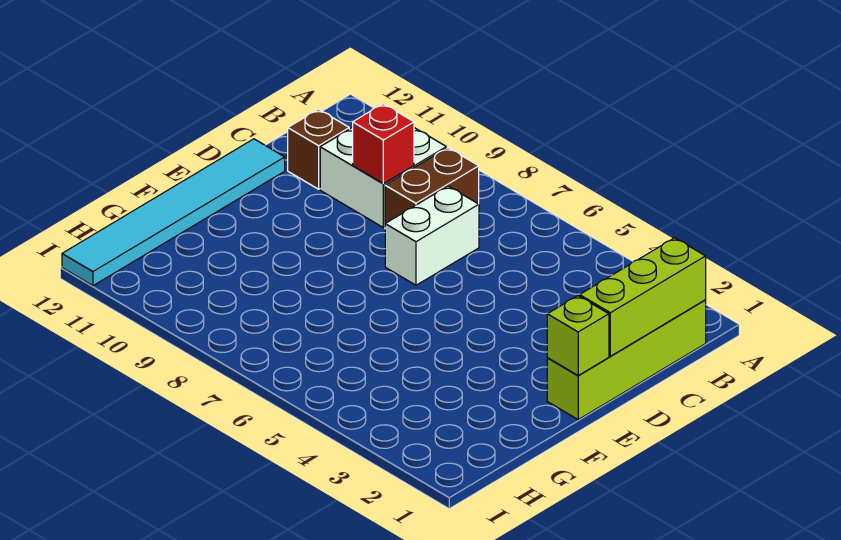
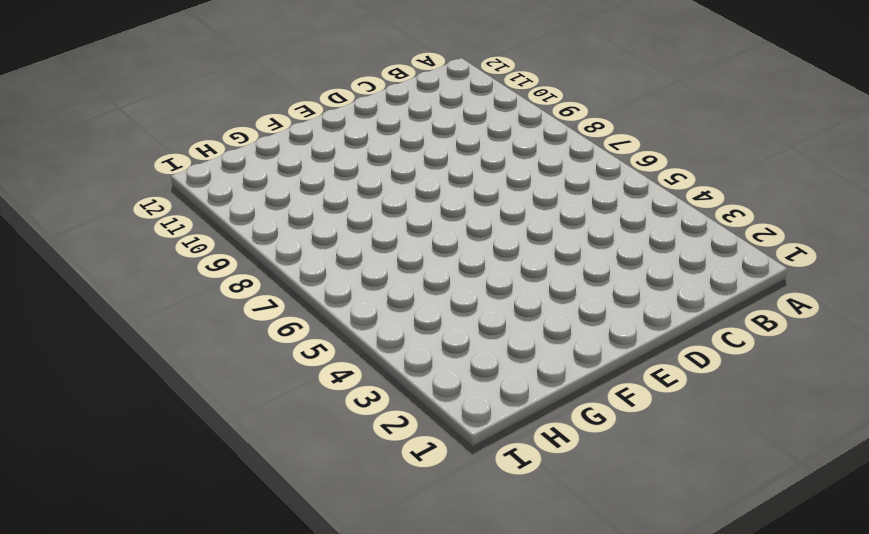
none -> lime 1x4 brick [547,300,706,420]
none -> brown 1x2 brick [385,148,479,224]

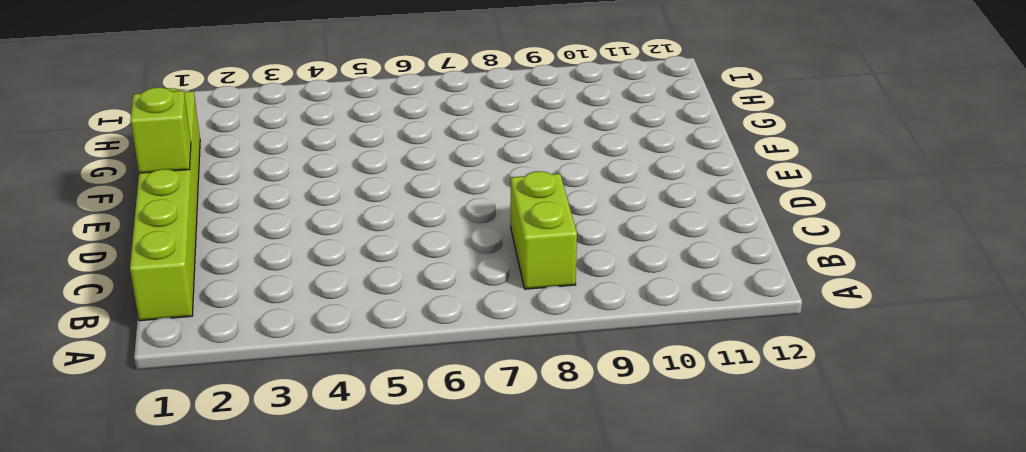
lime 1x6 brick [130,88,200,321] -> lime 1x4 brick [547,300,706,420]
lime 1x2 brick [511,171,577,289] -> brown 1x2 brick [385,148,479,224]
none -> white 2x2 brick [320,127,446,228]
none -> white 1x2 brick [385,186,479,285]

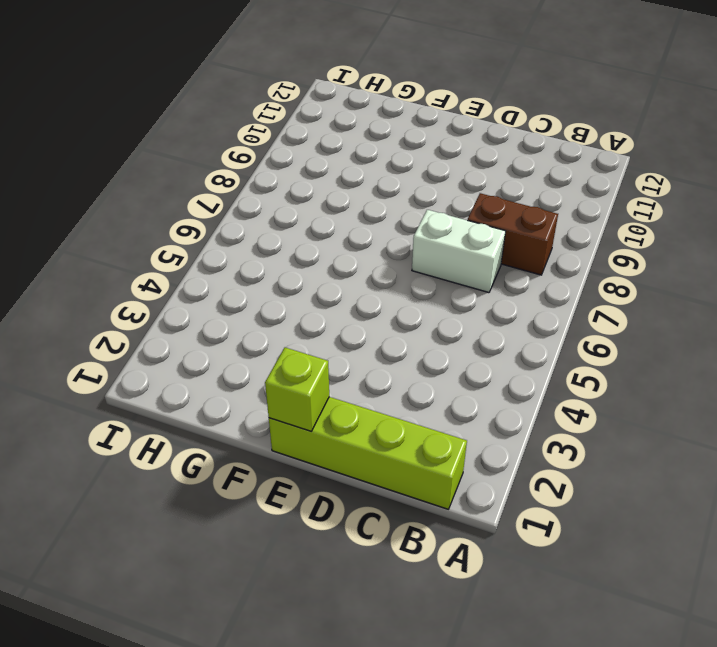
none -> white 2x2 brick [320,127,446,228]
none -> brown 1x1 brick [288,109,349,189]

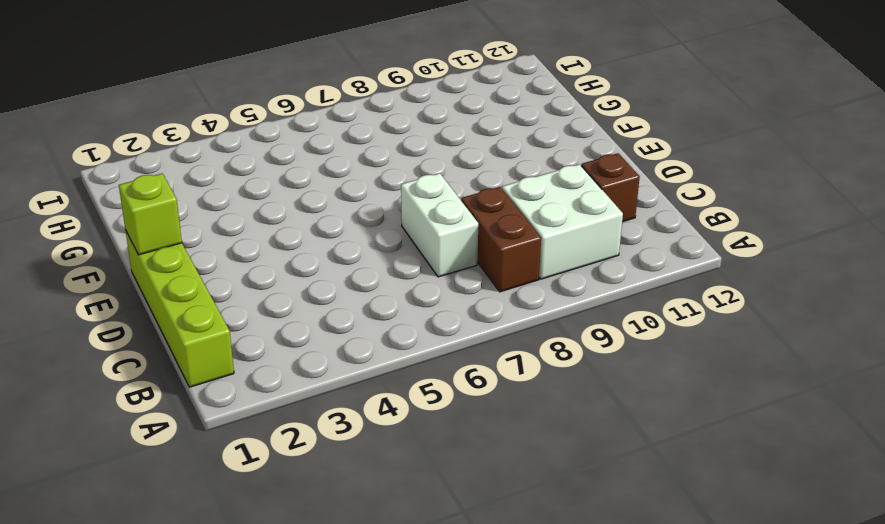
none -> cyan 1x6 tile [62,139,285,286]
none -> lime 1x3 brick [580,238,706,356]

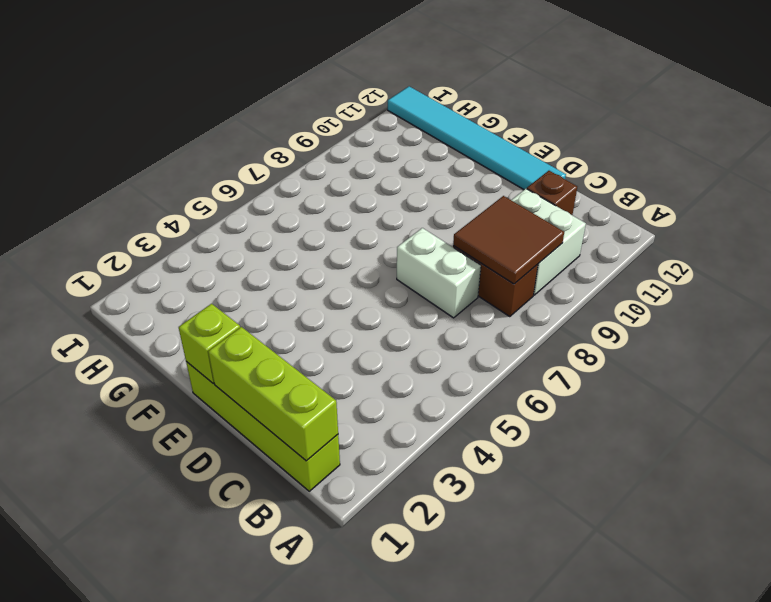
brown 2x2 tile [453,196,564,284] -> red 1x1 brick [353,104,414,184]

